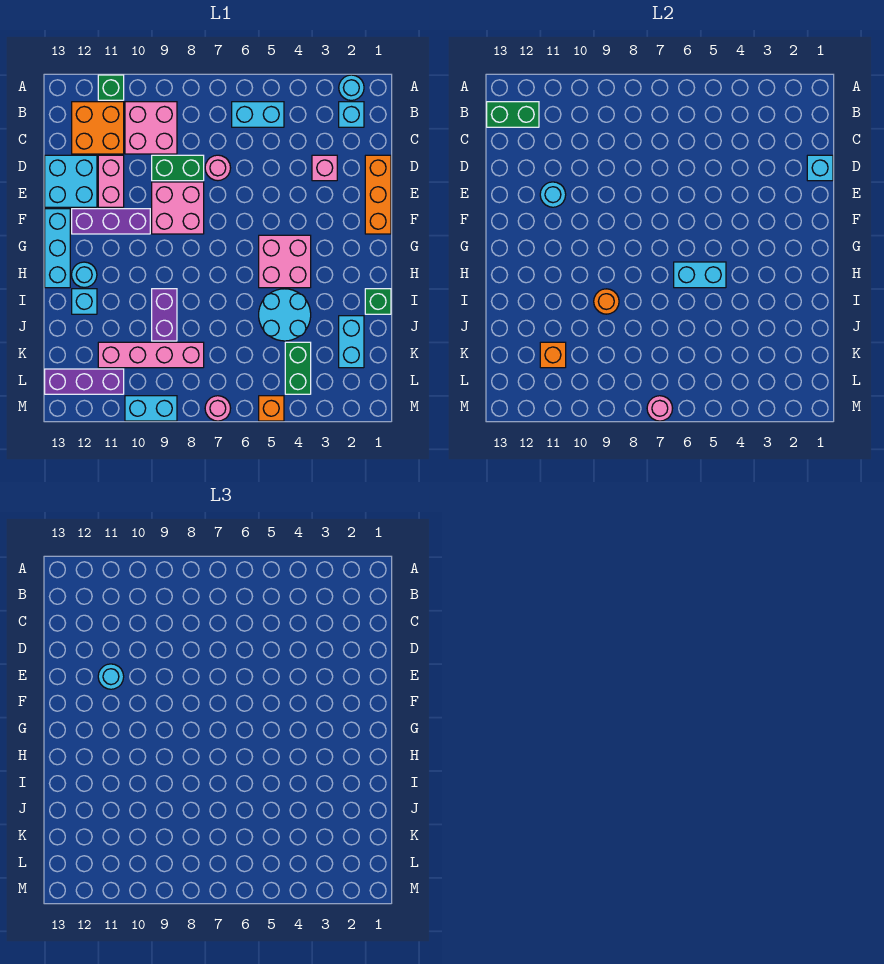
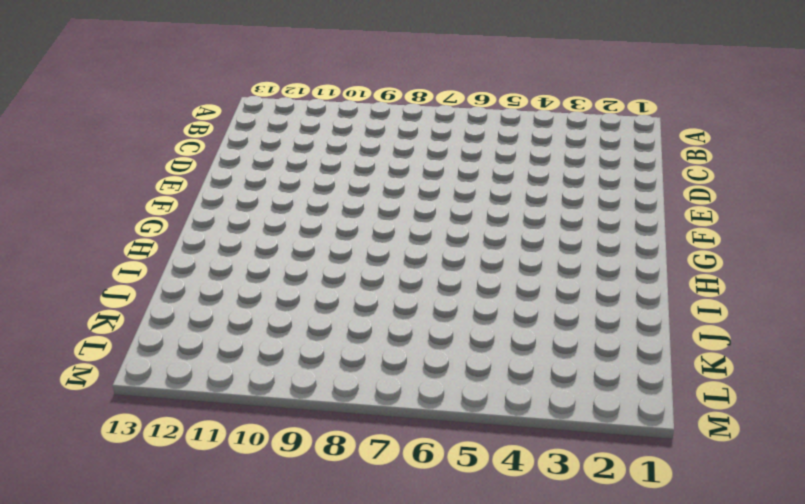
none -> cyan 1x1 round brick [339,75,364,100]
none -> green 1x1 brick [98,75,124,100]
none -> cyan 1x1 brick [339,102,364,127]
none -> cyan 1x2 brick [232,102,284,127]

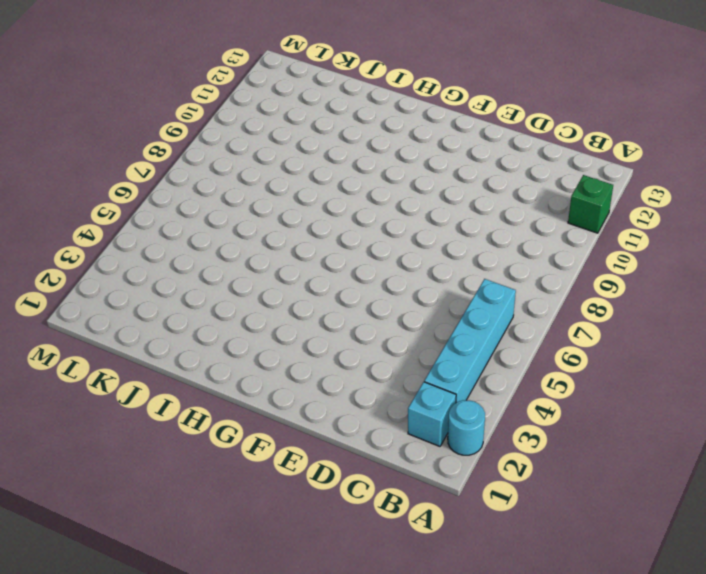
cyan 1x4 brick [424,279,516,403] -> cyan 1x2 brick [232,102,284,127]
none -> pink 2x2 brick [125,102,177,154]
none -> orange 2x2 brick [72,102,124,154]
none -> orange 1x3 brick [365,155,391,234]
none -> pink 1x1 brick [312,155,337,181]

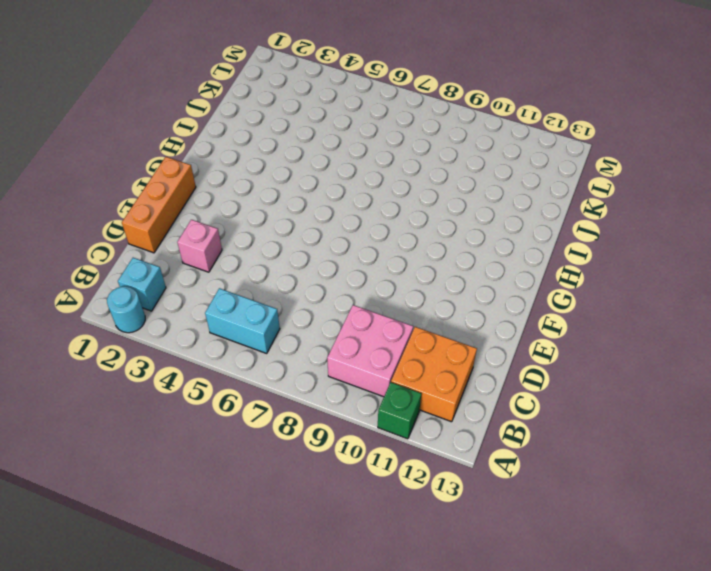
none -> pink 1x1 round brick [205,155,230,181]
none -> green 1x2 brick [152,155,204,181]
none -> pink 1x2 brick [98,155,124,207]
none -> cyan 2x2 brick [45,155,97,207]

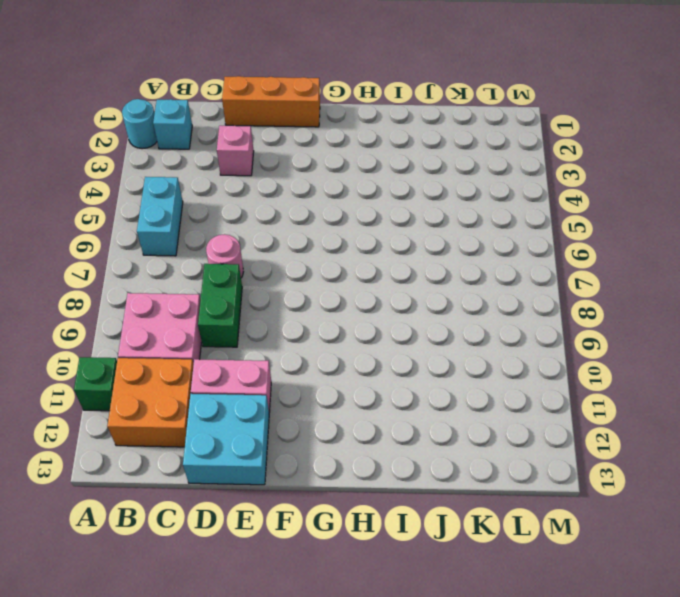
none -> pink 2x2 brick [152,182,204,234]
none -> purple 1x3 brick [72,209,150,234]
none -> cyan 1x3 brick [45,209,70,288]
none -> pink 2x2 brick [259,235,311,288]

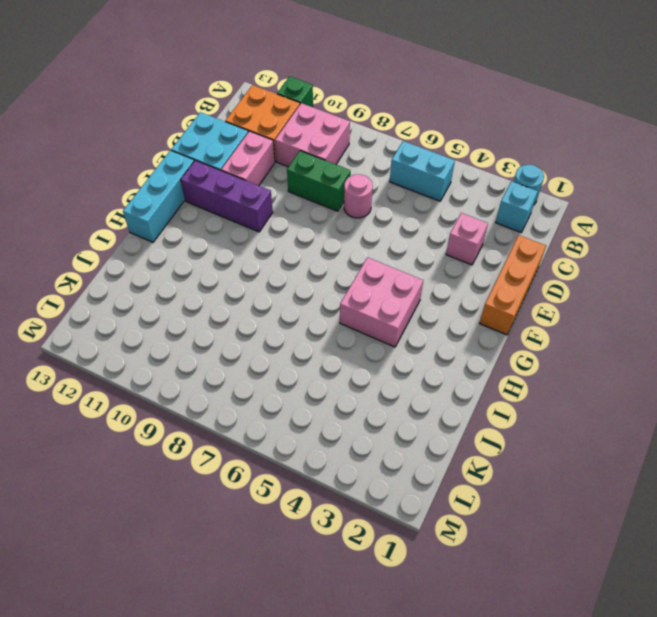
none -> pink 2x2 brick [152,182,204,234]
none -> cyan 1x1 round brick [72,262,97,287]
none -> green 1x1 brick [365,289,391,314]
none -> cyan 2x2 round brick [259,289,311,341]

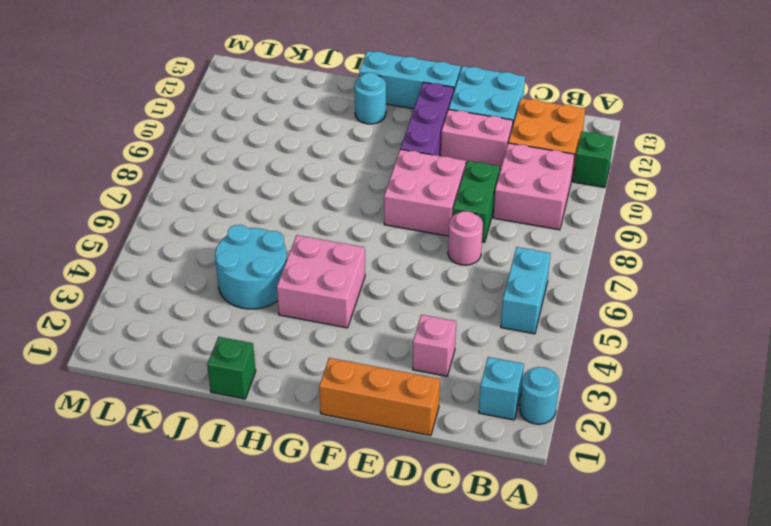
none -> purple 1x2 brick [152,289,177,341]
none -> cyan 1x1 brick [72,289,97,314]
none -> cyan 1x2 brick [339,316,364,368]
none -> green 1x2 brick [285,342,311,394]

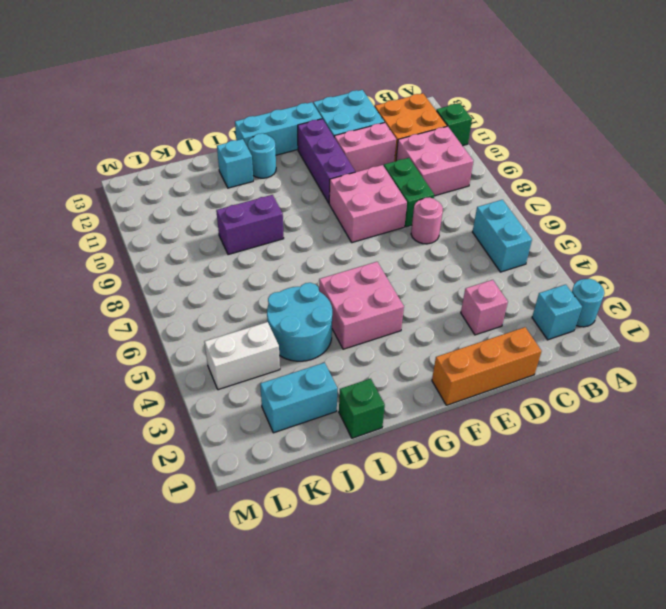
white 1x2 brick [204,322,280,390] -> green 1x2 brick [285,342,311,394]
none -> pink 1x4 brick [98,342,204,368]
none -> purple 1x3 brick [45,369,124,394]
none -> orange 1x1 brick [259,396,284,421]
none -> pink 1x1 round brick [205,396,231,421]

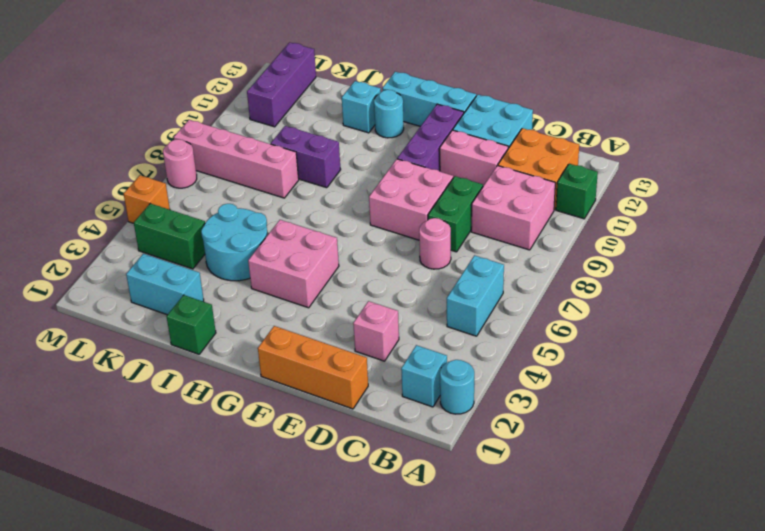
pink 1x4 brick [174,120,299,198] -> pink 1x4 brick turned to [98,342,204,368]
none -> cyan 1x2 brick [125,396,177,421]
none -> green 1x2 brick [487,102,539,127]
none -> cyan 1x1 brick [807,155,833,181]
none -> cyan 1x1 round brick [540,182,566,207]

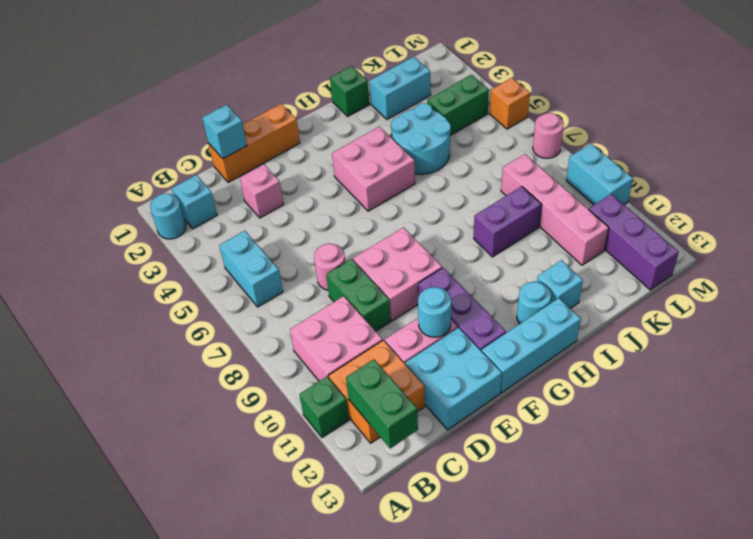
none -> cyan 1x2 brick [674,262,726,288]
none -> orange 1x1 round brick [594,289,619,314]
none -> orange 1x1 brick [540,342,566,368]
none -> pink 1x1 round brick [647,396,673,421]

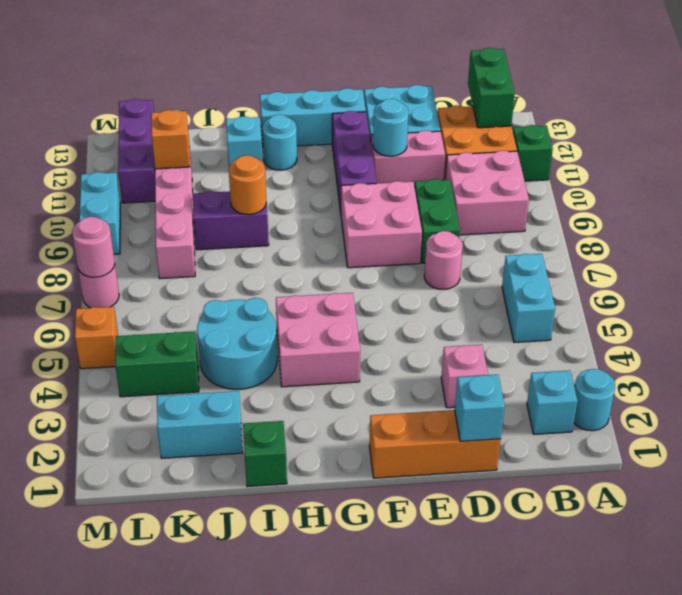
none -> cyan 1x2 brick [674,262,726,288]
none -> cyan 1x1 round brick [98,664,124,689]

